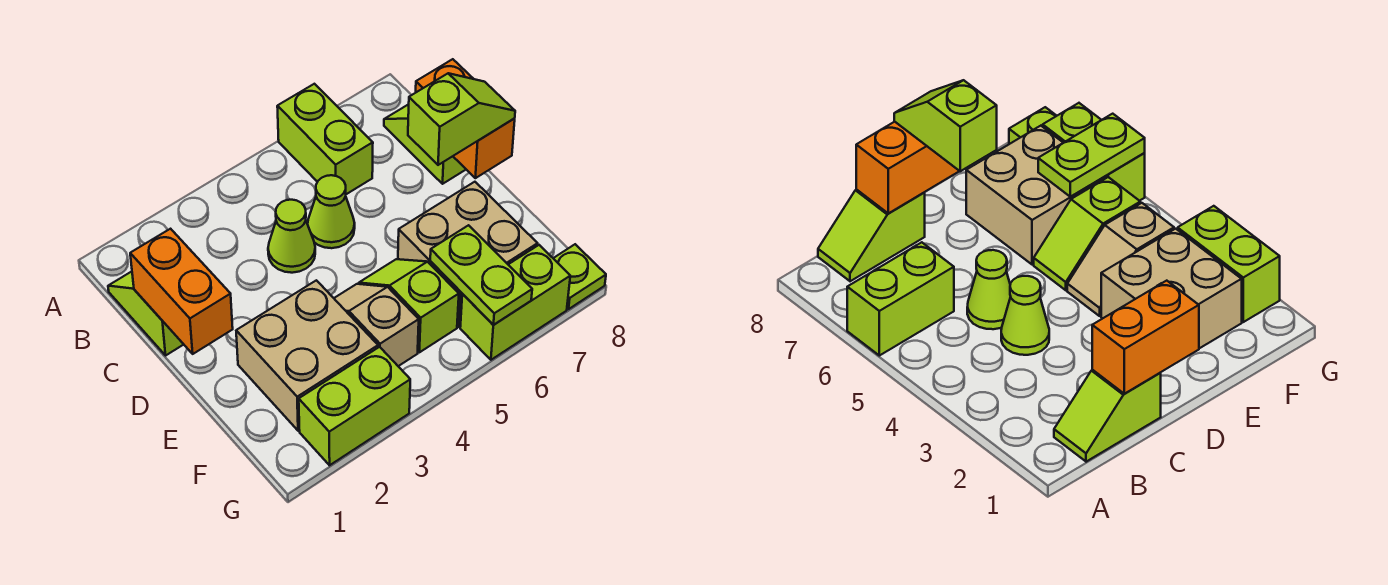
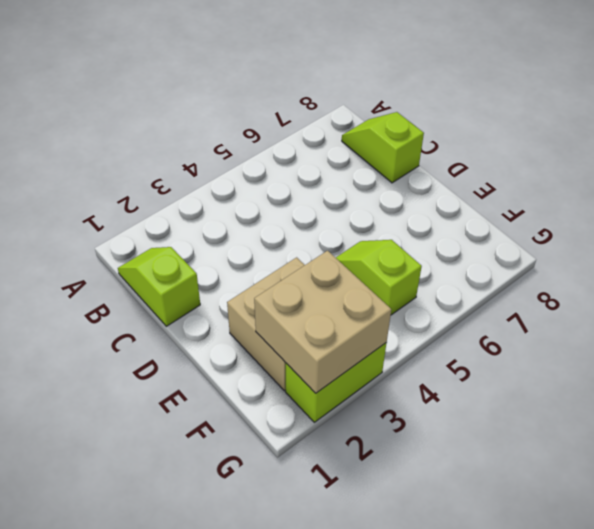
tan 2x2 brick [254,251,391,393] -> tan 2x2 brick moved to [398,182,538,327]
none -> lime 1x2 brick [277,84,373,194]
none -> lime 1x1 cone [268,200,315,273]
none -> lime 1x1 cone [308,175,355,248]

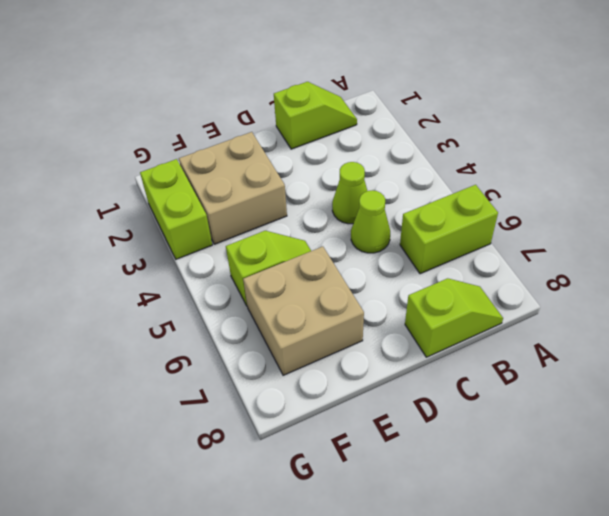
none -> tan 1x2 slope [334,284,419,366]
none -> lime 1x2 brick [460,245,570,360]
none -> lime 1x1 plate [553,244,606,309]

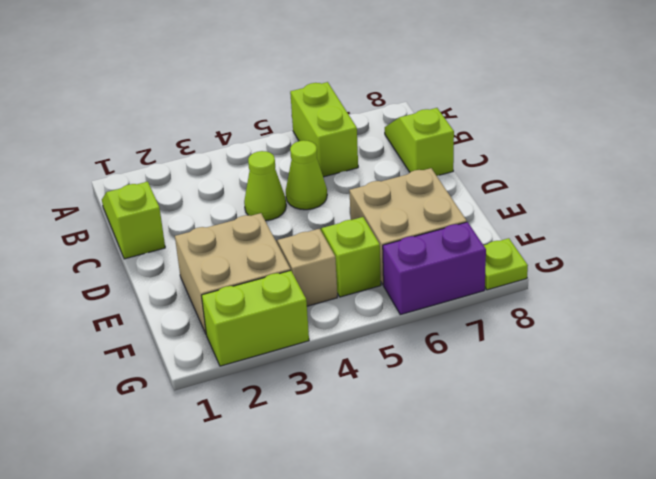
purple 1x2 brick [383,222,486,315] -> lime 1x2 brick [460,245,570,360]
none -> orange 1x2 brick [130,229,233,354]
none -> orange 1x2 brick [416,59,515,178]
none -> lime 1x2 plate [430,225,532,325]

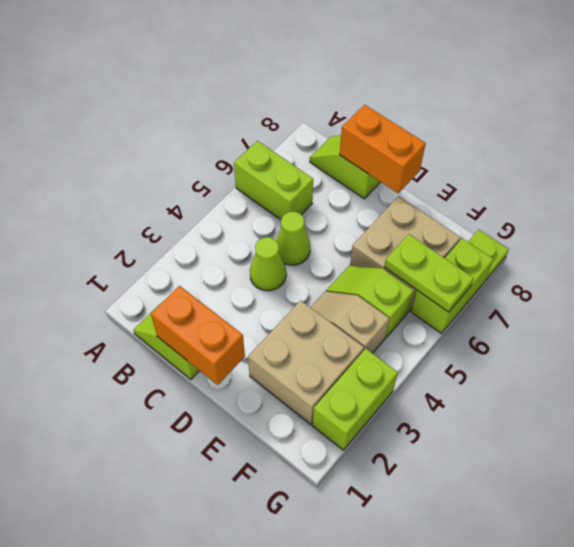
none -> lime 1x2 slope [408,73,515,165]

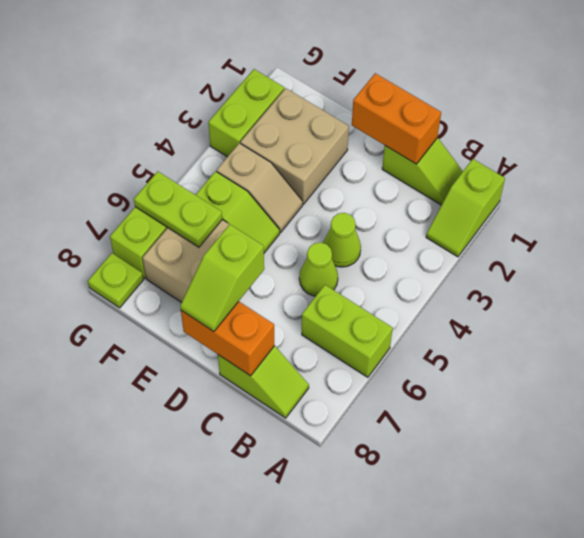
lime 1x2 slope [426,159,505,257] -> none

